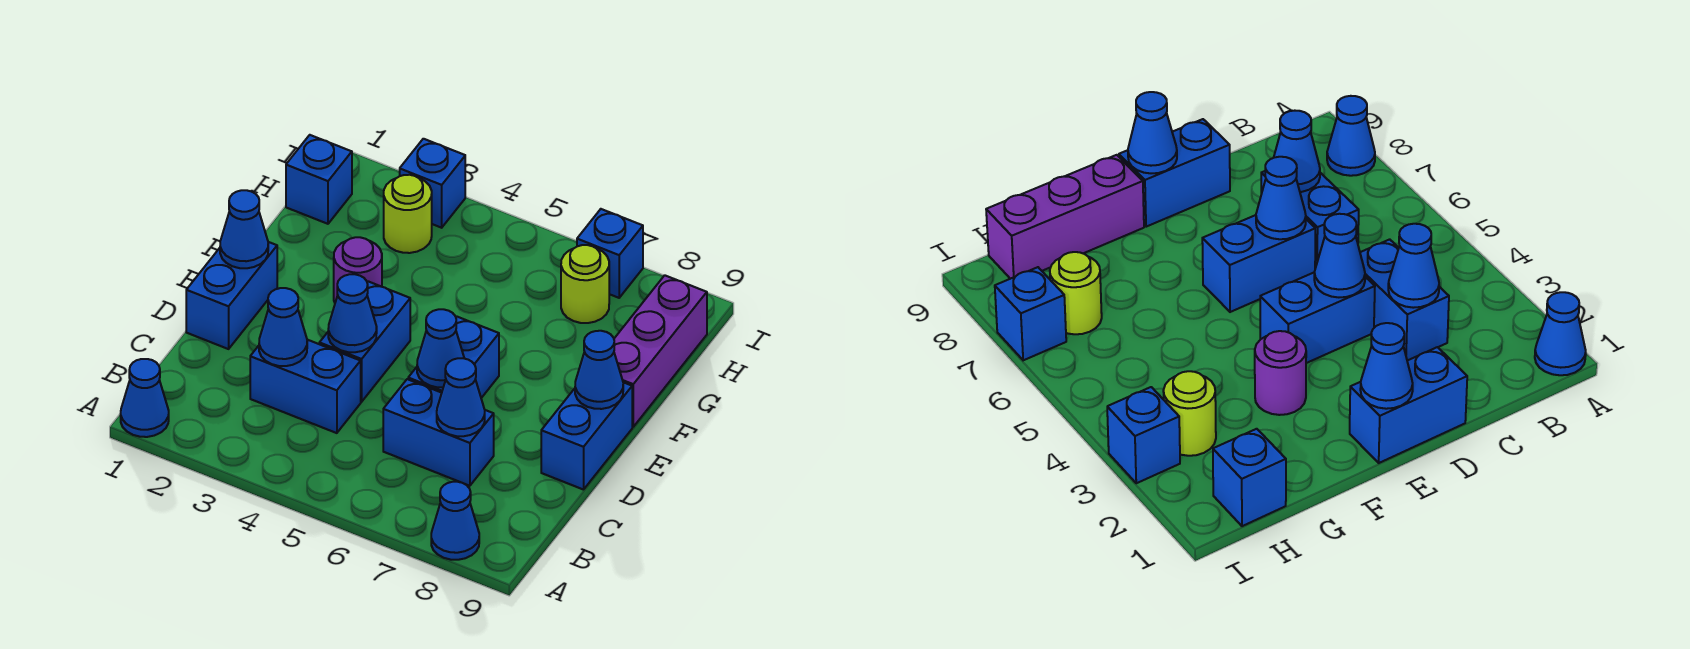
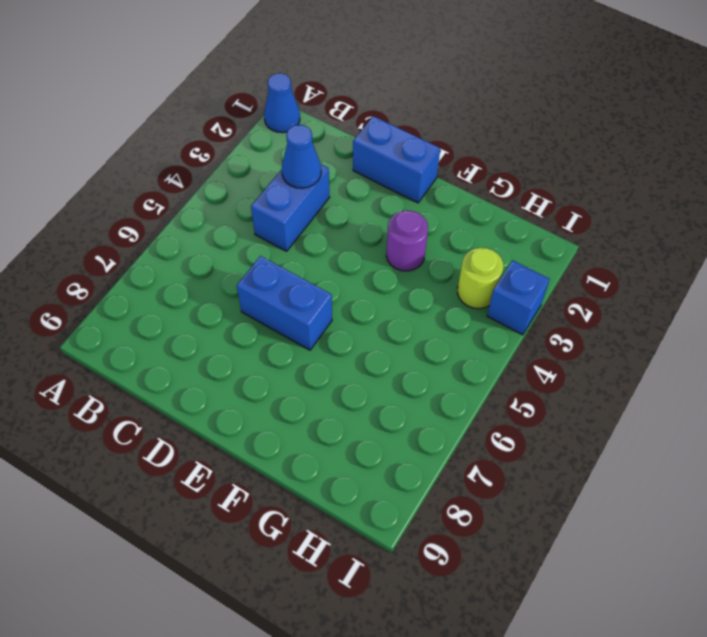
none -> blue 1x1 cone [431,482,479,560]
none -> blue 1x2 brick [383,379,494,486]
none -> blue 1x2 brick [319,281,410,402]

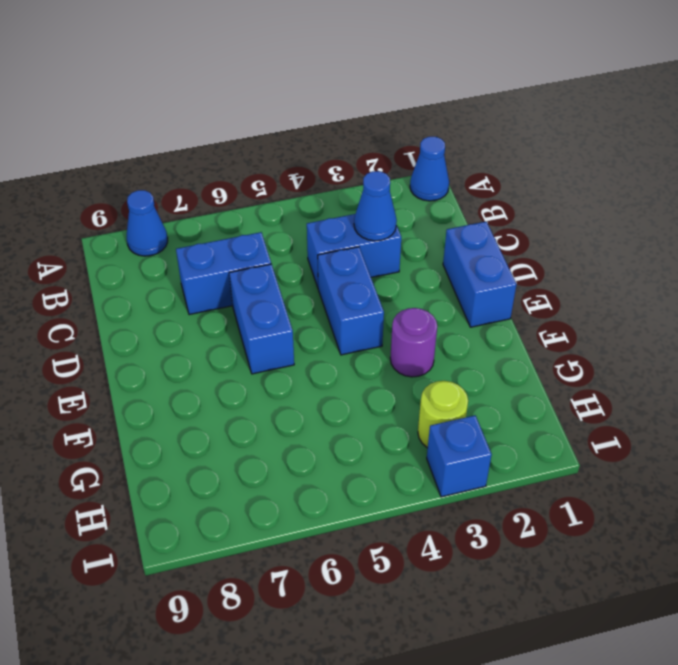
none -> blue 1x2 brick [541,383,632,490]
none -> purple 1x3 brick [614,275,707,427]
none -> blue 1x1 brick [286,135,352,224]

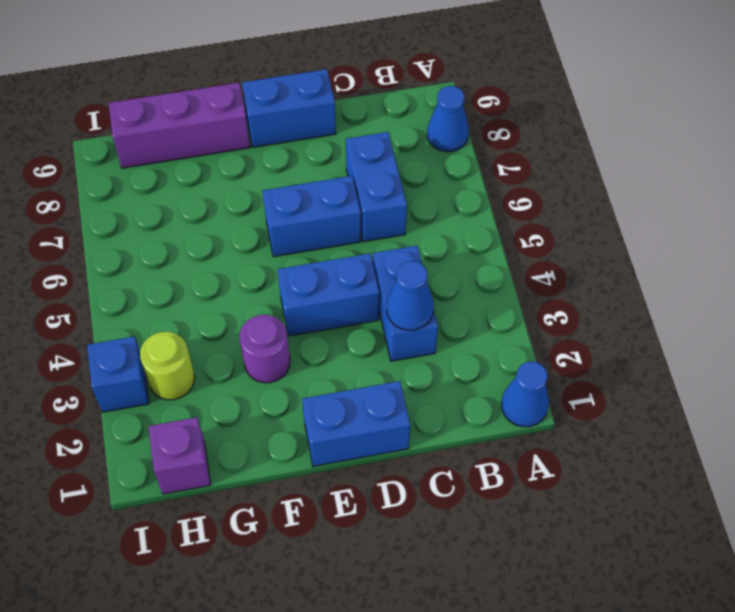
purple 1x1 brick [148,417,211,494] -> blue 1x1 brick [286,135,352,224]
none -> lime 1x1 round brick [561,245,609,323]
none -> blue 1x1 brick [577,209,643,298]
none -> blue 1x1 cone [437,358,485,436]

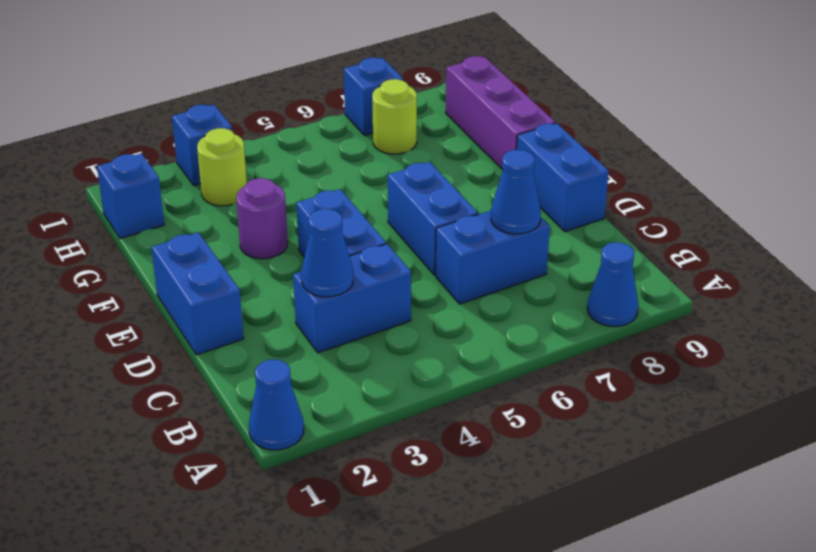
none -> blue 1x1 cone [328,274,377,352]
none -> blue 1x1 cone [417,309,464,387]
none -> blue 1x1 cone [220,190,268,268]

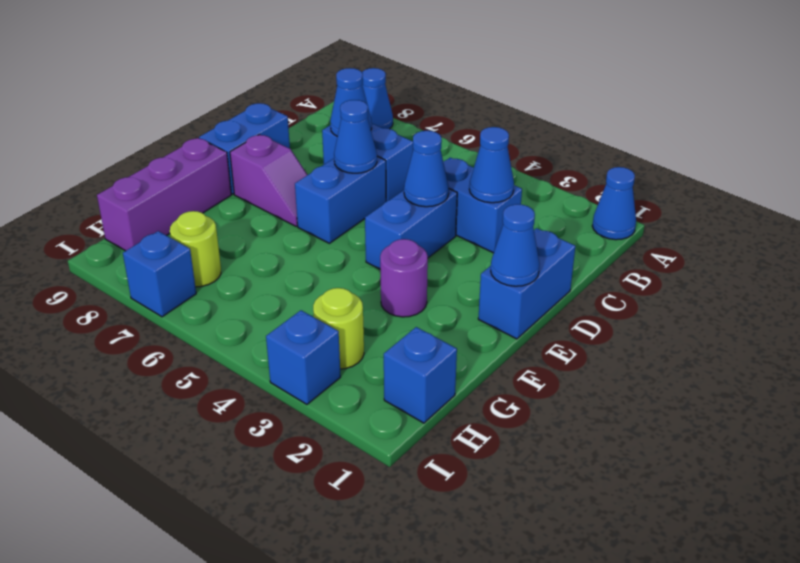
purple 1x2 slope [230,135,307,226] -> none
none -> blue 1x1 cone [575,331,623,409]

